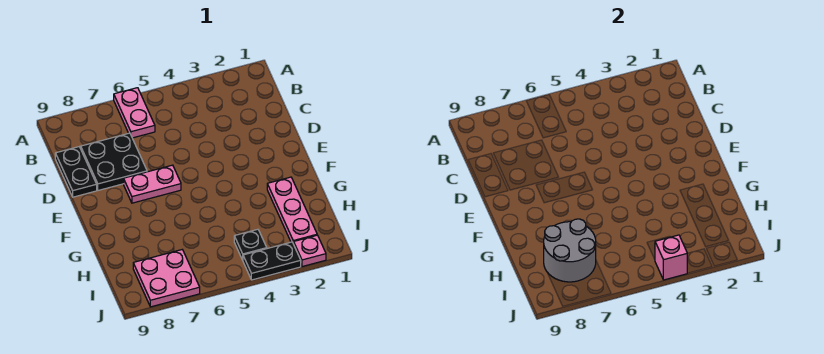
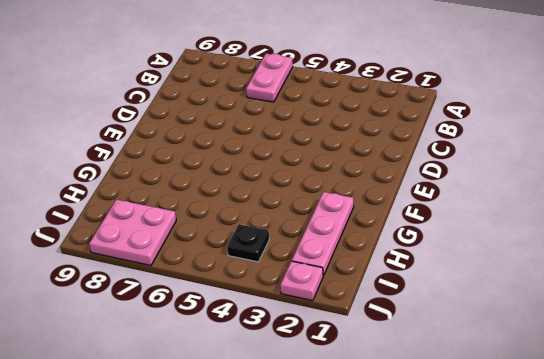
none -> black 2x2 plate [81,133,147,190]
none -> black 1x2 plate [55,147,97,197]

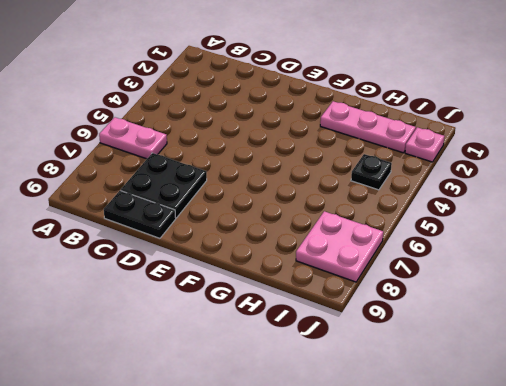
none -> pink 1x2 plate [124,165,181,203]
none -> black 1x2 plate [243,242,301,280]

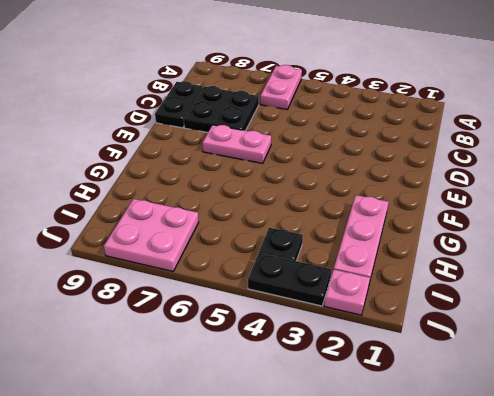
none -> grey 2x2 round brick [544,219,596,282]
none -> pink 1x1 brick [655,235,687,280]

